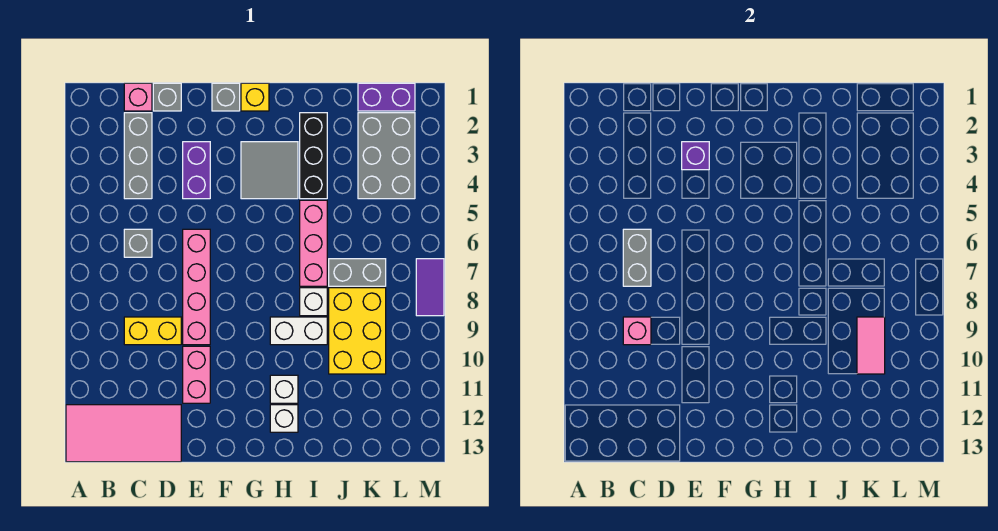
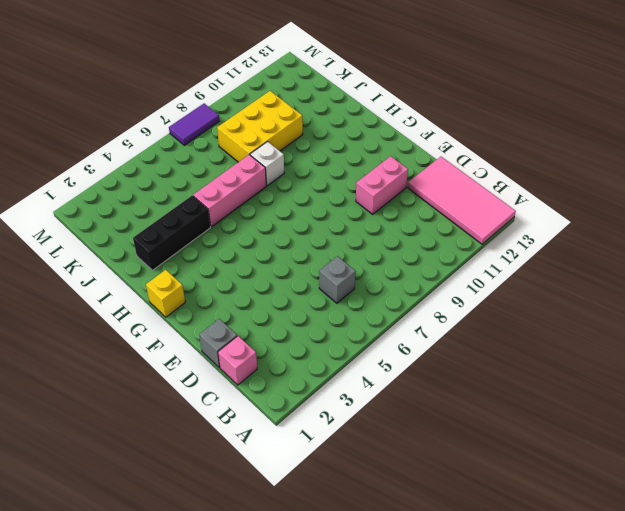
none -> grey 1x3 brick [124,113,152,199]
none -> yellow 1x2 brick [124,317,181,345]
none -> purple 1x2 brick [183,142,210,199]

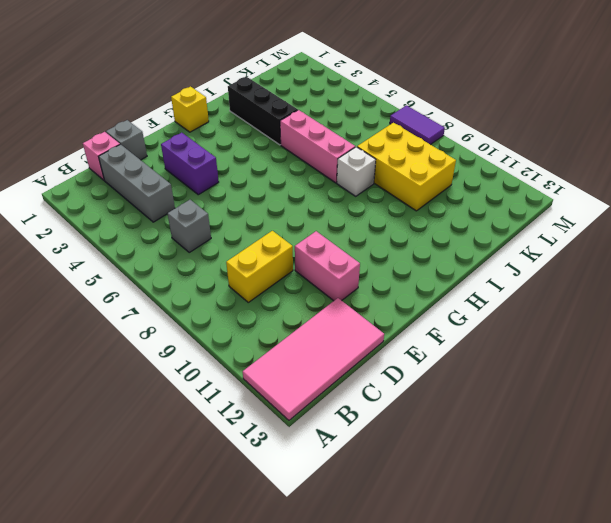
none -> pink 1x4 brick [183,229,210,345]
none -> grey 1x1 brick [212,83,240,111]
none -> grey 2x2 tile [241,142,298,199]

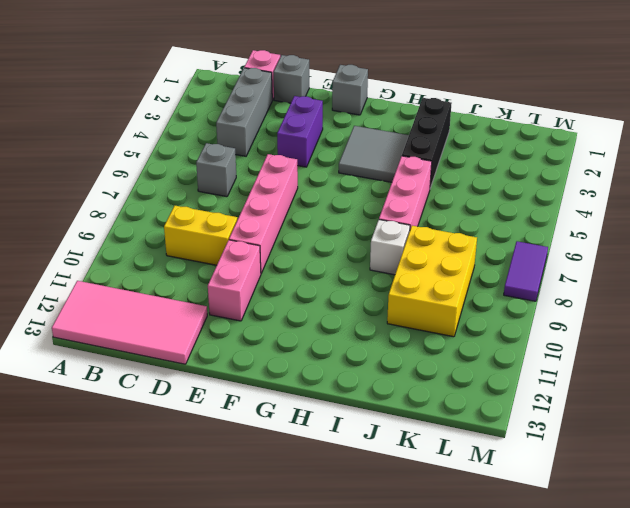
none -> yellow 1x1 brick [241,83,269,111]
none -> white 1x2 brick [270,317,327,345]
none -> white 1x1 brick [270,375,298,403]

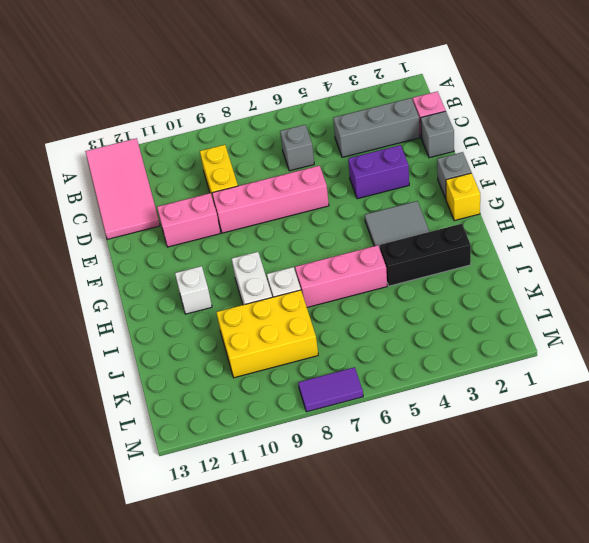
none -> white 1x1 brick [270,405,298,432]
none -> grey 1x2 brick [329,259,386,286]
none -> purple 1x2 brick [358,83,415,111]

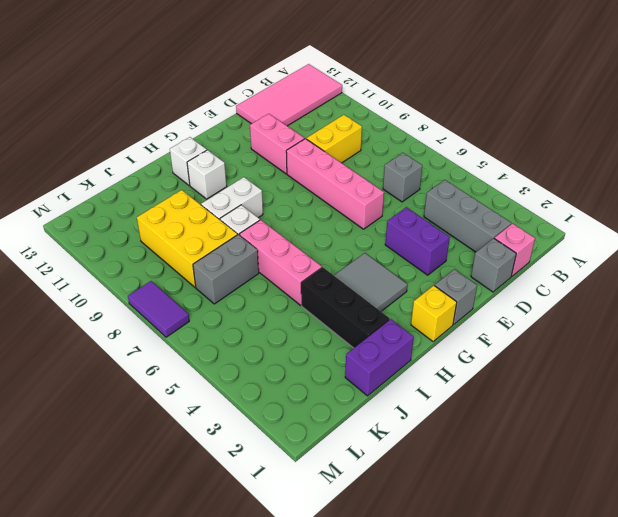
purple 1x2 brick [345,319,414,396] -> purple 1x2 brick moved to [358,83,415,111]
none -> grey 2x3 brick [358,113,415,199]
none -> grey 1x2 brick [623,229,651,286]
none -> pink 1x1 brick [623,317,651,345]

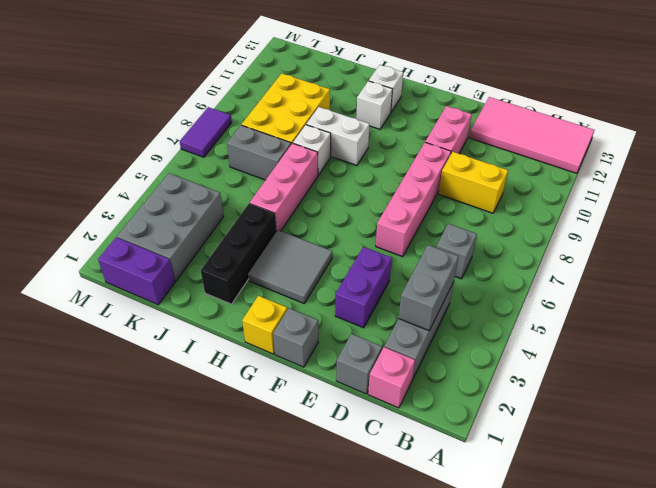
grey 1x2 brick [399,245,459,331] -> grey 1x2 brick moved to [623,229,651,286]
none -> pink 1x1 brick [623,317,651,345]
none -> purple 1x1 brick [682,142,709,170]
none -> pink 1x2 tile [857,317,885,374]

